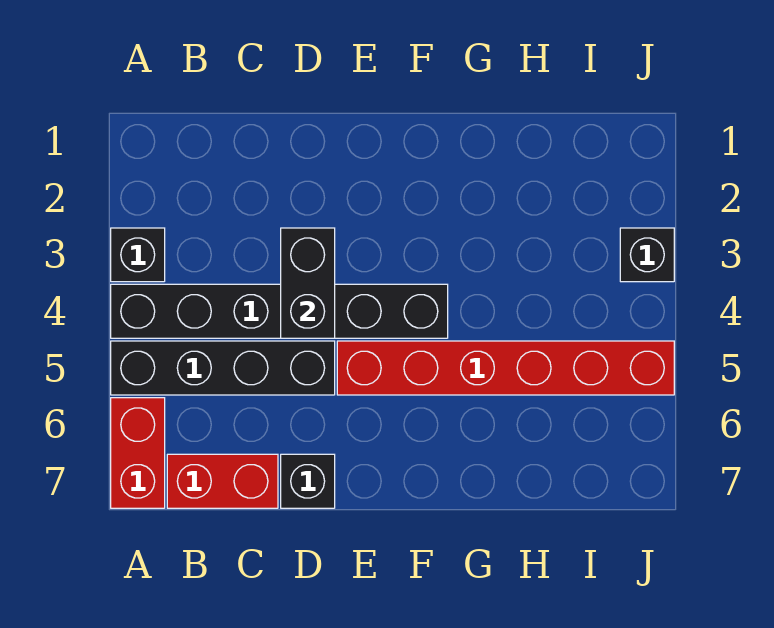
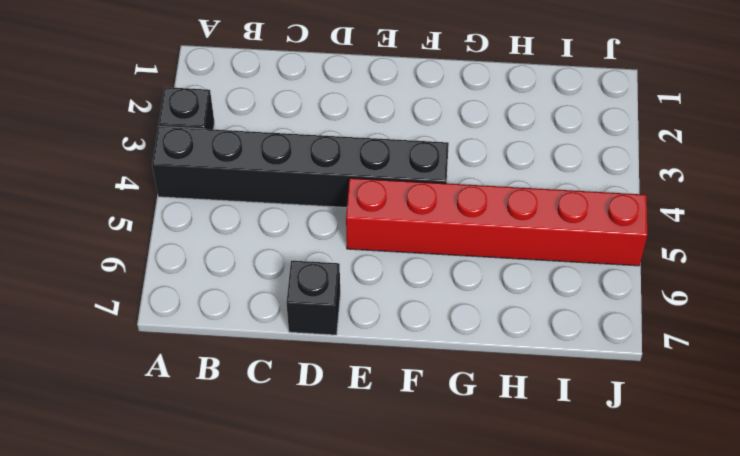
none -> black 1x4 brick [111,341,335,395]
none -> red 1x2 brick [111,398,165,508]

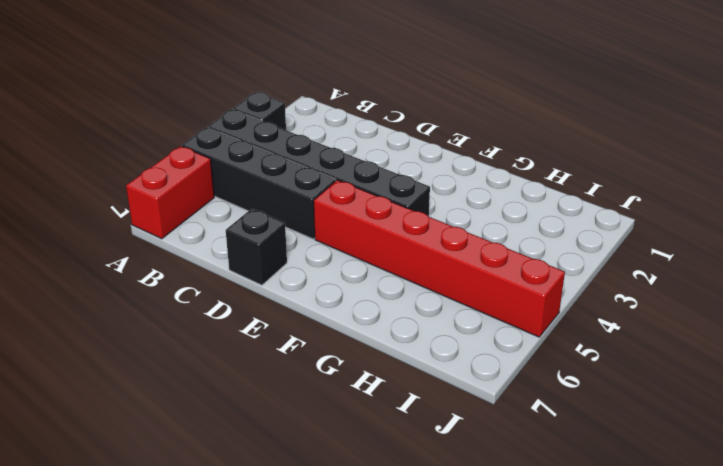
none -> red 1x2 brick [167,454,278,508]
none -> black 1x1 brick [620,228,674,282]

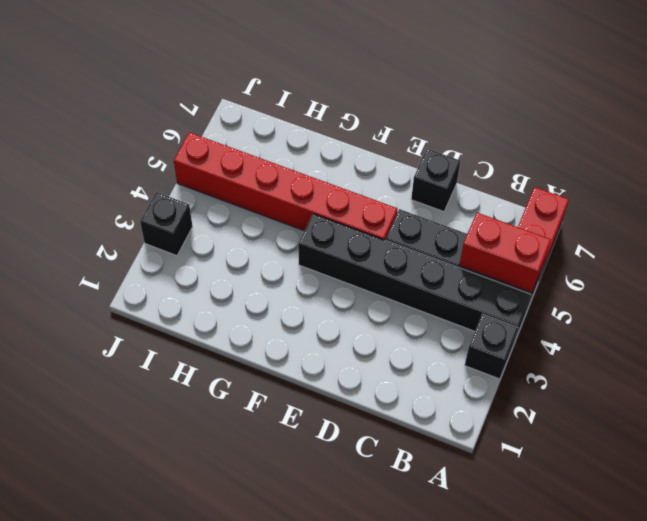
red 1x2 brick [459,213,551,293] -> red 1x2 brick moved to [167,454,278,508]
none -> black 1x2 brick [281,228,335,338]

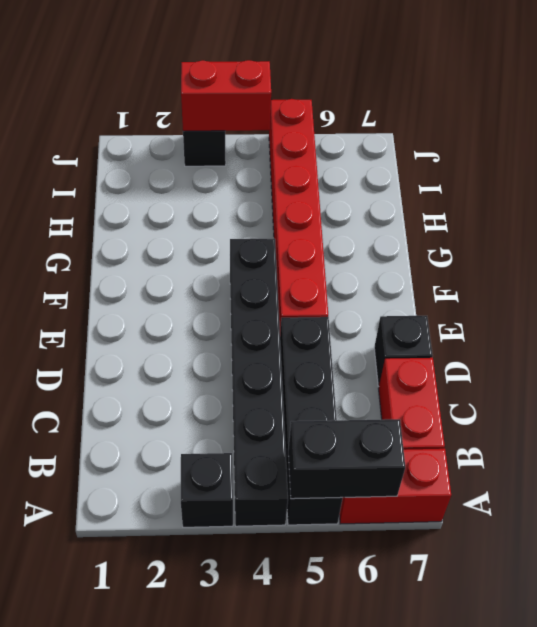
black 1x2 brick [288,419,405,499] -> black 1x2 brick moved to [281,228,335,338]
red 1x2 brick [181,60,271,131] -> none

